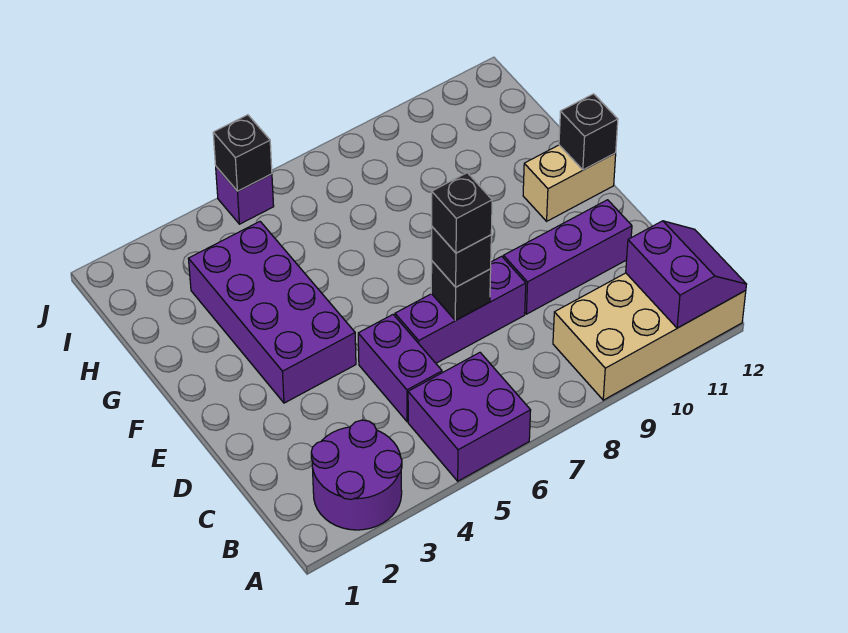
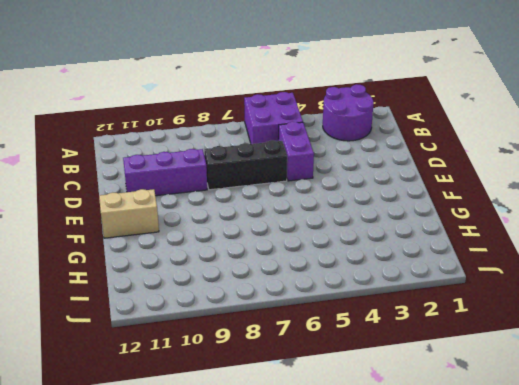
black 1x3 brick [204,140,287,190] -> purple 1x3 brick [395,256,526,363]
none -> tan 2x4 brick [553,273,746,400]
none -> purple 2x4 brick [188,222,356,403]
none -> purple 1x1 brick [216,167,274,224]

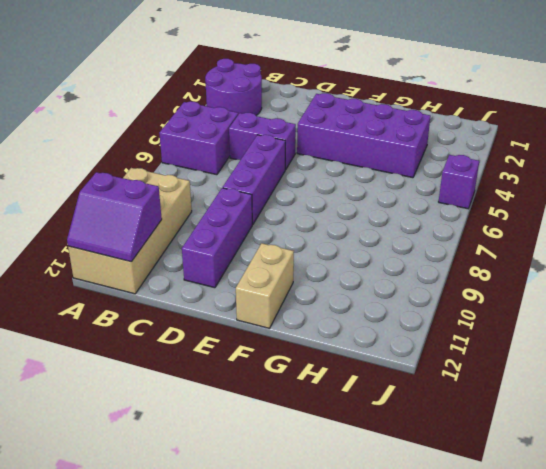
none -> black 1x1 brick [431,261,491,320]
none -> black 1x1 brick [559,94,618,170]
none -> black 1x1 brick [213,115,272,191]

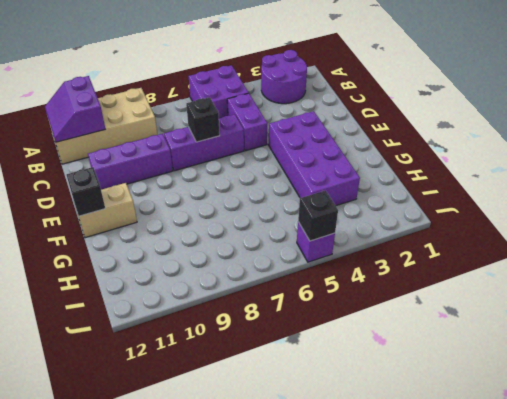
none -> black 1x1 brick [432,227,491,287]
none -> black 1x1 brick [432,173,492,253]

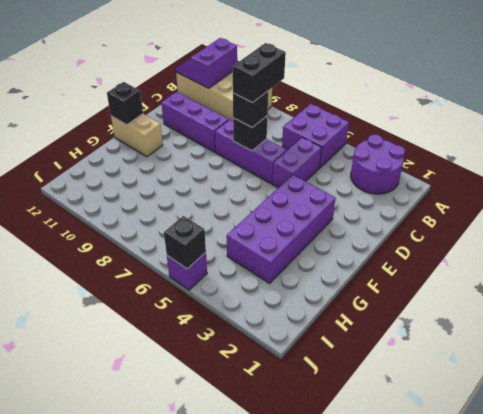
black 1x2 brick [233,43,286,103] -> black 1x1 brick [432,173,492,253]

